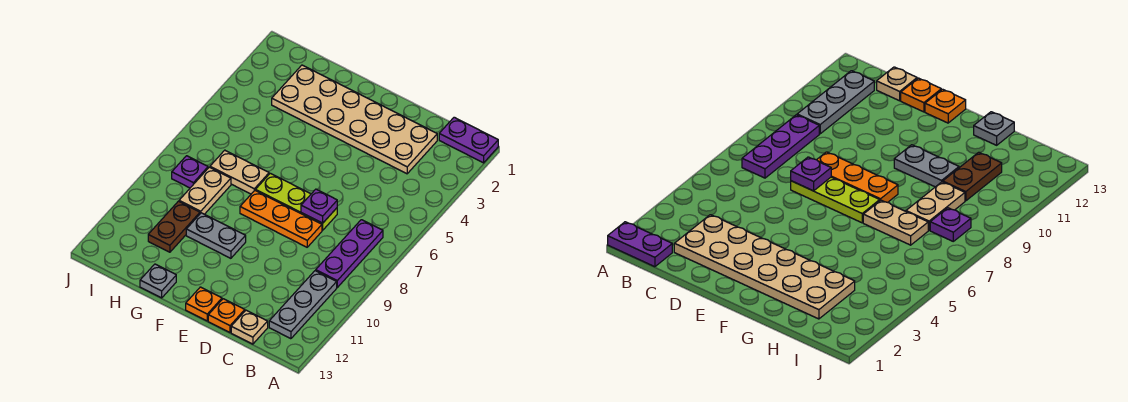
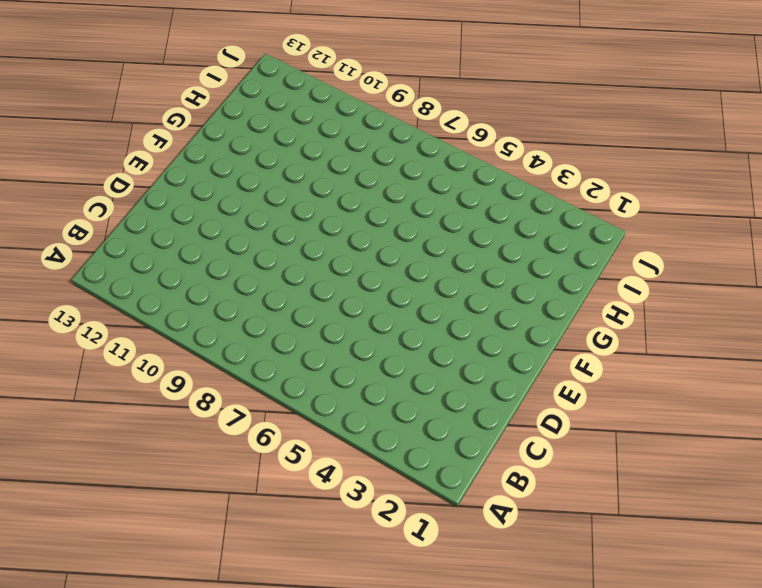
none -> purple 1x2 plate [439,117,498,163]
none -> purple 1x3 plate [316,220,383,287]
none -> grey 1x3 plate [269,271,337,339]

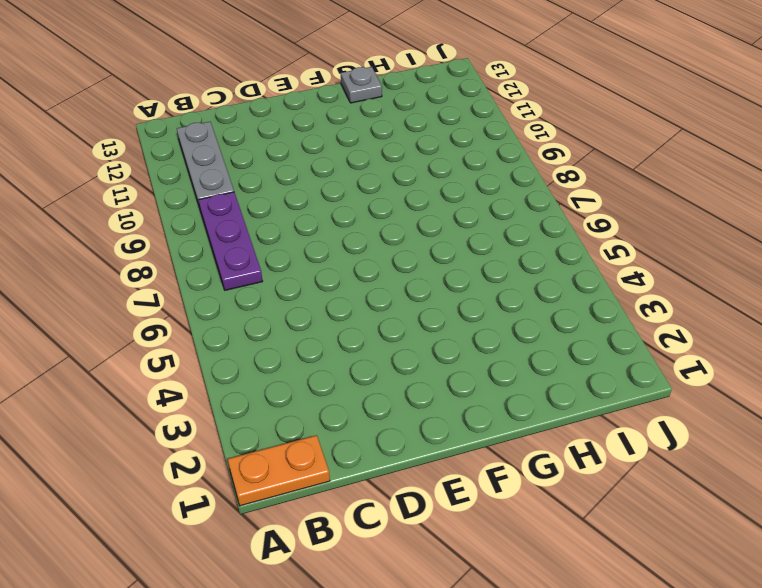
orange 1x2 plate [228,435,330,506] -> purple 1x2 plate [439,117,498,163]
none -> tan 2x6 plate [272,65,437,174]
none -> tan 1x1 plate [231,310,268,344]
none -> lime 1x3 plate [256,173,337,230]

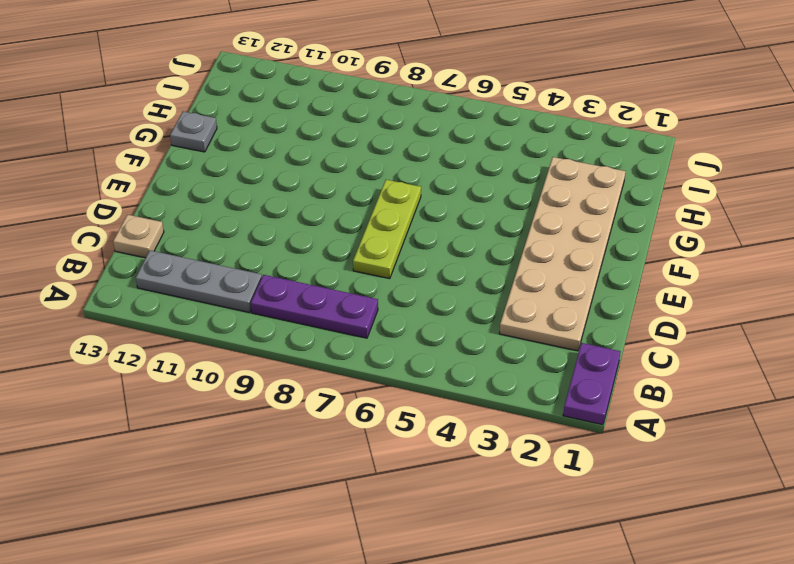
none -> orange 1x3 plate [240,190,322,247]
none -> orange 1x1 plate [208,299,245,332]
none -> orange 1x1 plate [186,287,222,321]

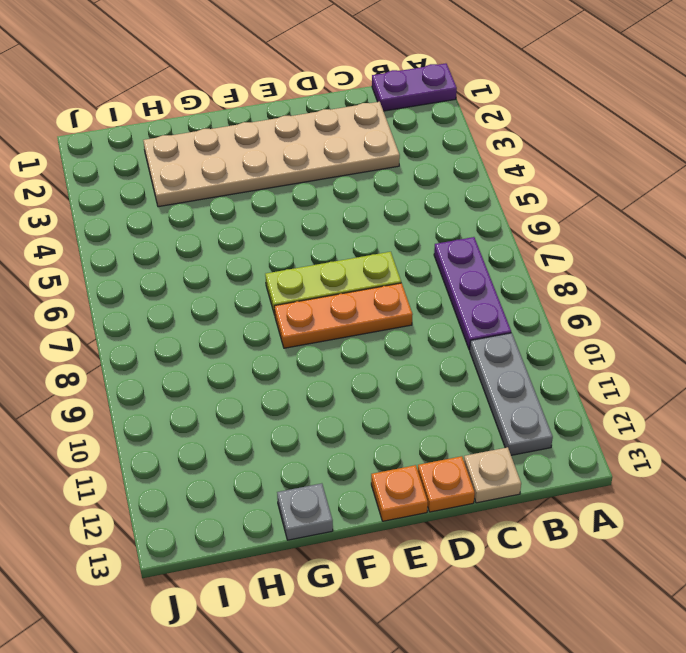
none -> grey 1x2 plate [186,213,246,258]
none -> tan 1x2 plate [210,150,269,194]
none -> tan 1x2 plate [179,167,231,214]

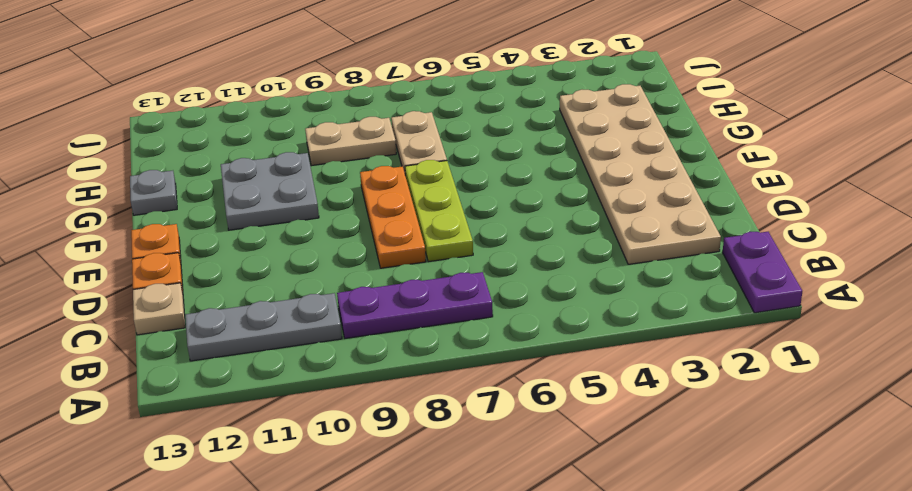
grey 2x2 plate [221,152,319,230] -> grey 1x2 plate [186,213,246,258]
none -> brown 1x2 plate [148,201,200,252]
none -> purple 1x1 plate [172,156,208,188]
none -> purple 1x1 plate [301,189,337,223]

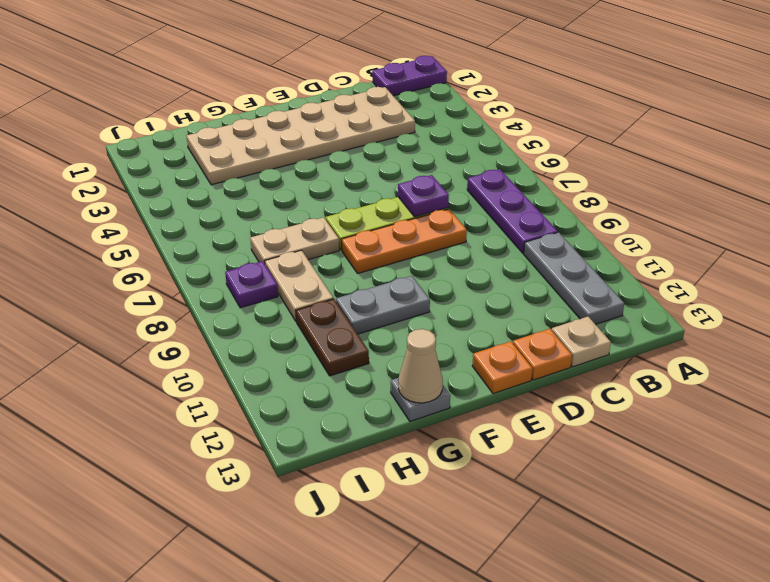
tan 1x1 cone [398,329,443,403] -> none

